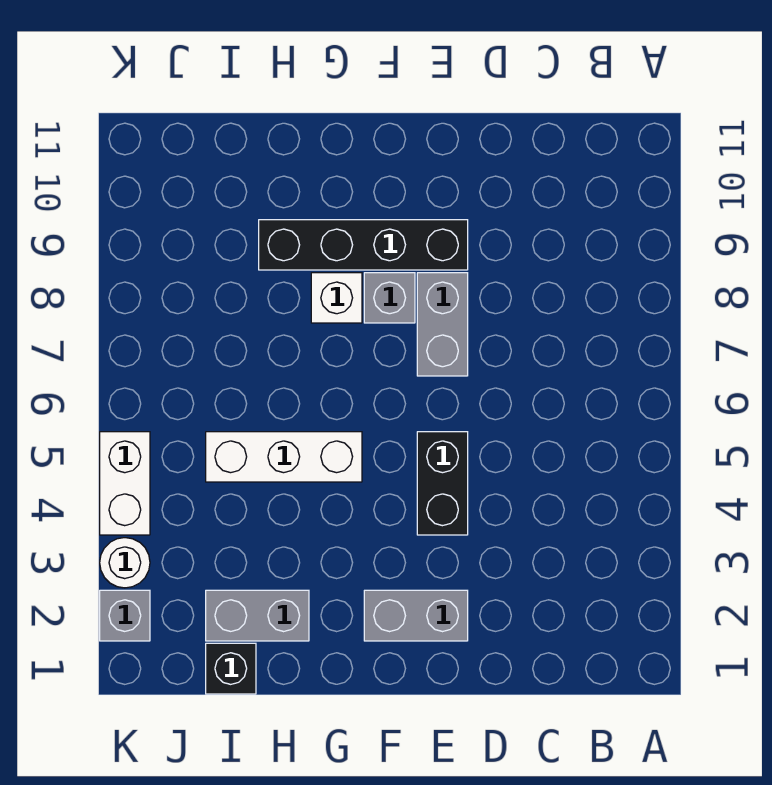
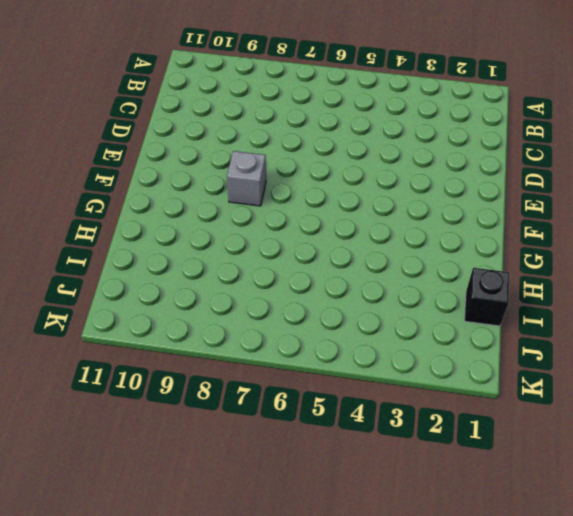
none -> grey 1x2 brick [364,590,468,641]
none -> black 1x2 brick [417,432,468,535]
none -> grey 1x2 brick [417,273,468,376]

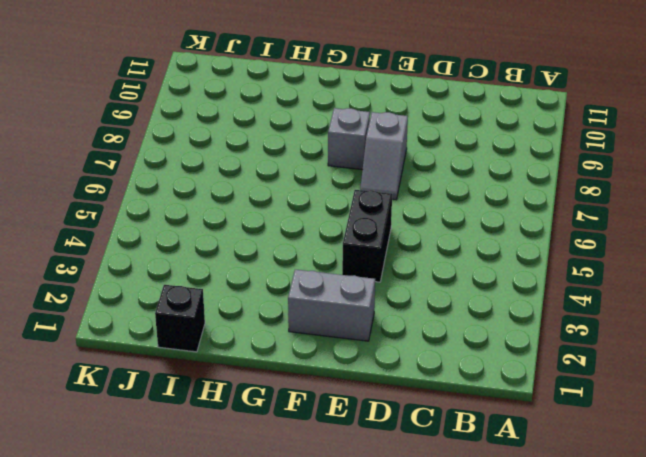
grey 1x2 slope [360,112,408,200] -> grey 1x2 brick [417,273,468,376]
none -> black 1x4 brick [259,220,468,270]
none -> white 1x3 brick [206,432,362,482]
none -> white 1x1 brick [311,273,362,323]

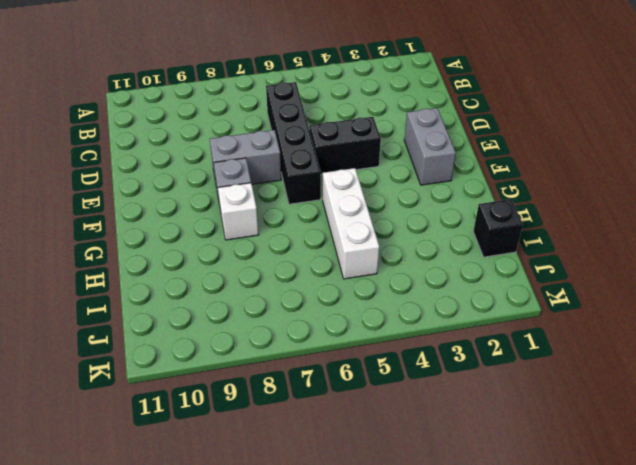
black 1x4 brick [266,82,321,204] -> black 1x4 brick moved to [259,220,468,270]
none -> grey 1x2 brick [206,590,309,641]
none -> grey 1x1 brick [100,590,150,641]
none -> white 1x1 round brick [100,538,150,588]

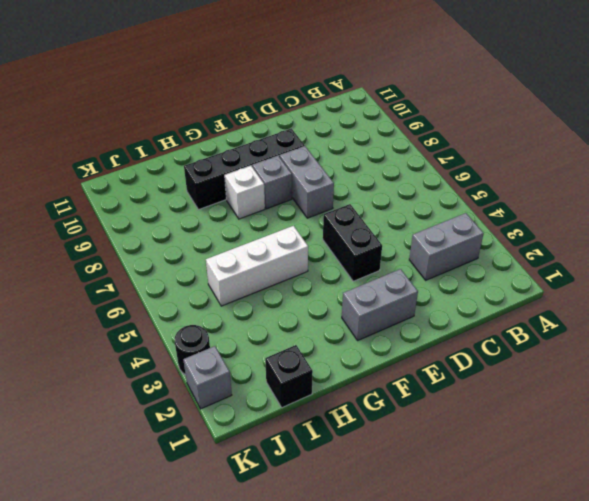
grey 1x2 brick [409,213,484,280] -> grey 1x2 brick moved to [206,590,309,641]
black 1x1 round brick [175,325,210,375] -> white 1x1 round brick [100,538,150,588]
none -> white 1x2 brick [100,432,150,535]

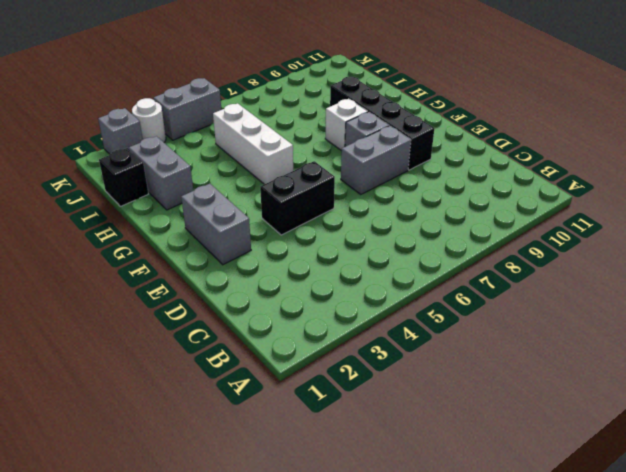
grey 1x2 brick [154,78,221,140] -> white 1x2 brick [100,432,150,535]

